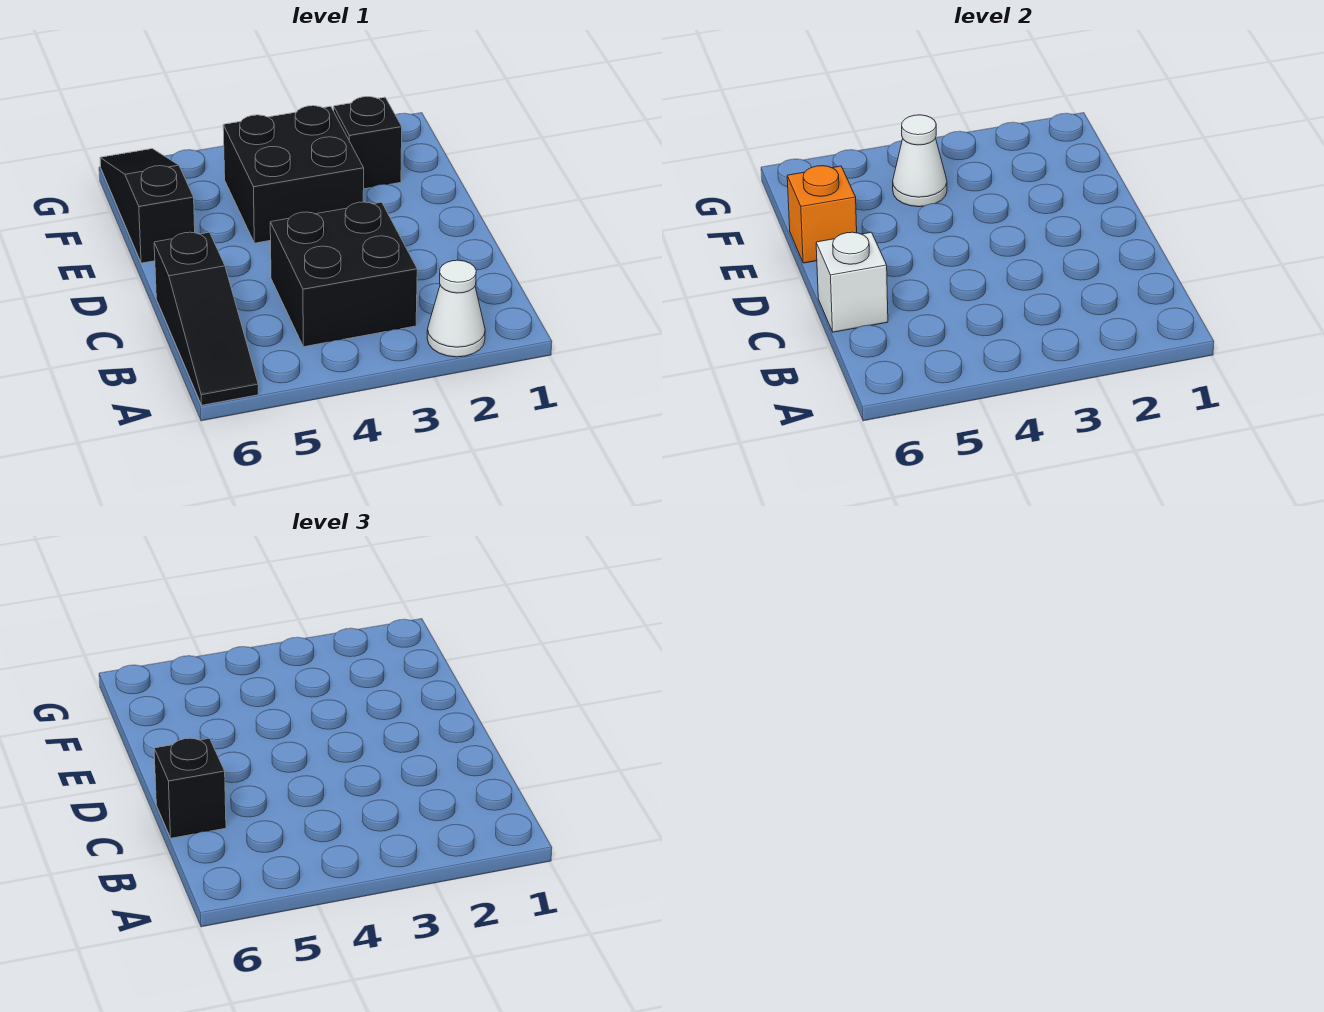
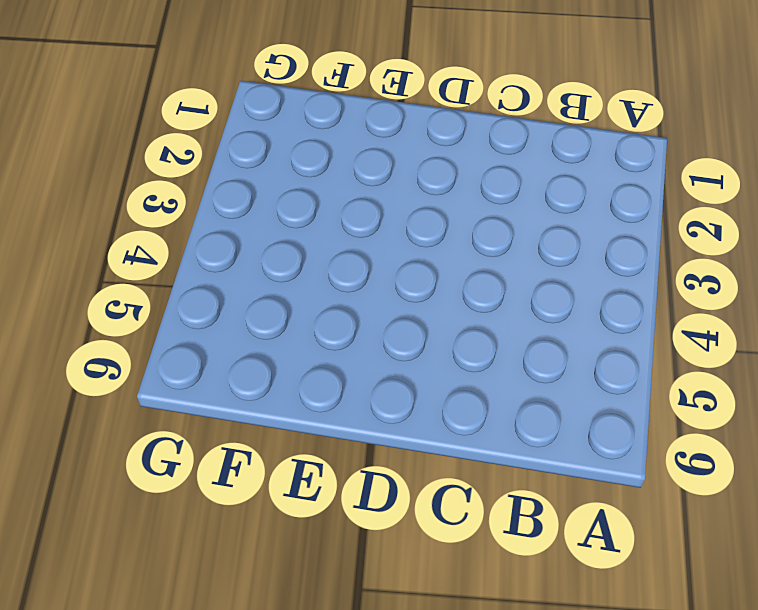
none -> white 1x1 cone [427,260,485,357]
none -> black 1x3 slope [154,232,258,405]

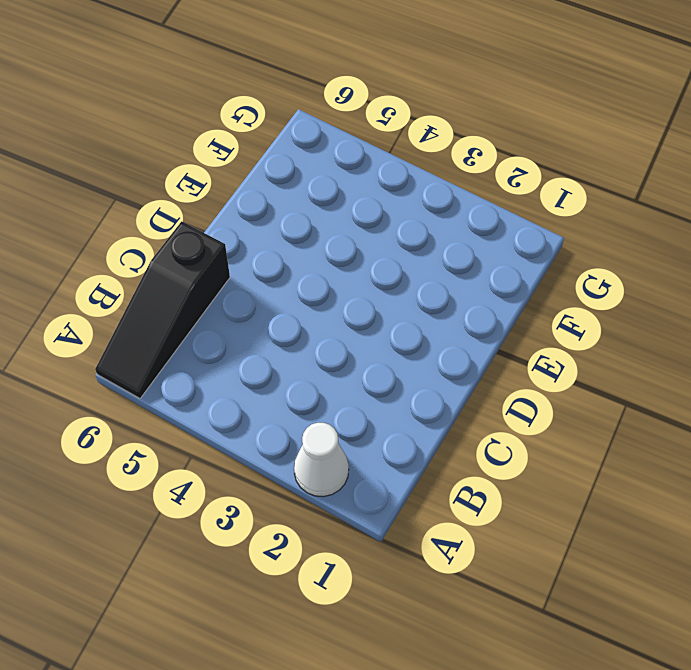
none -> black 2x2 brick [270,202,417,347]
none -> black 2x2 brick [223,106,364,243]

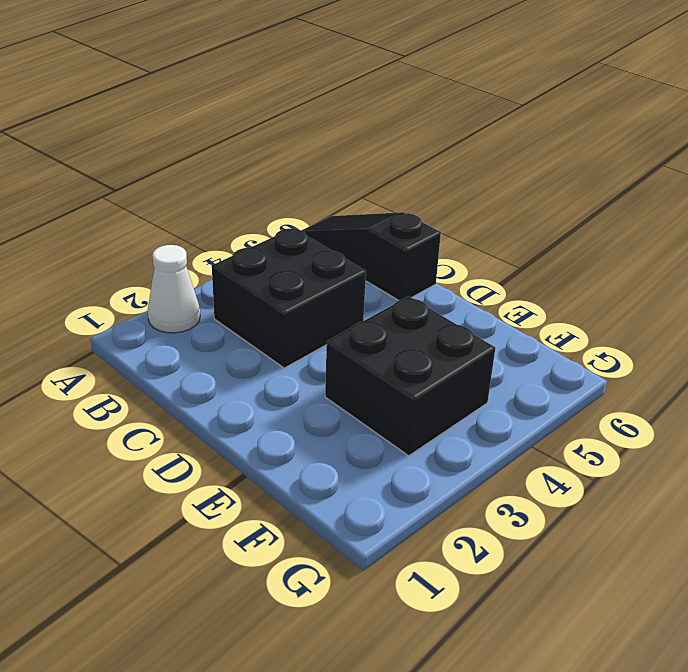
none -> black 1x3 slope [100,149,195,263]
none -> black 1x1 brick [334,97,402,189]

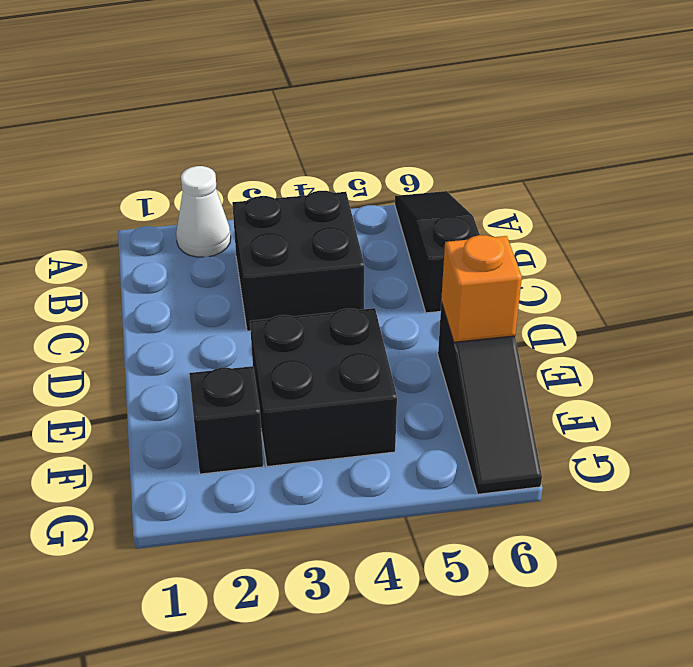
none -> white 1x1 brick [816,232,888,332]
none -> white 1x1 cone [893,115,947,207]

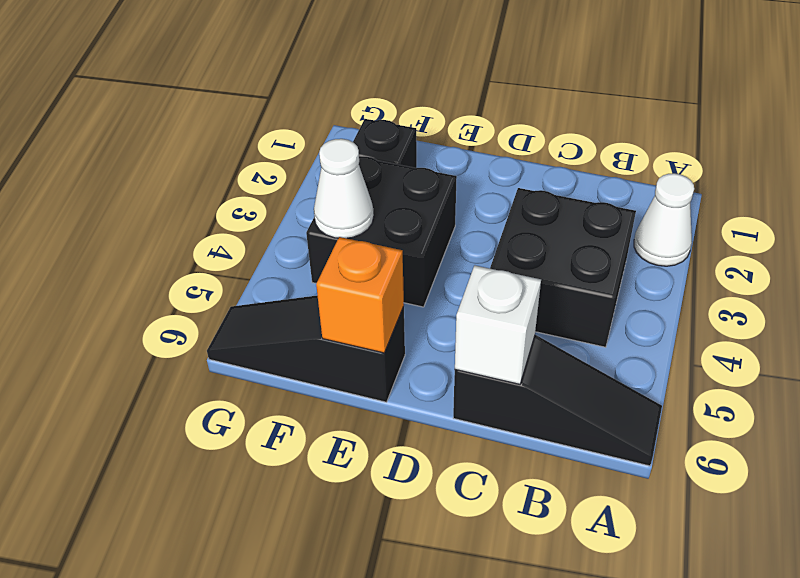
none -> black 1x1 brick [154,738,226,838]

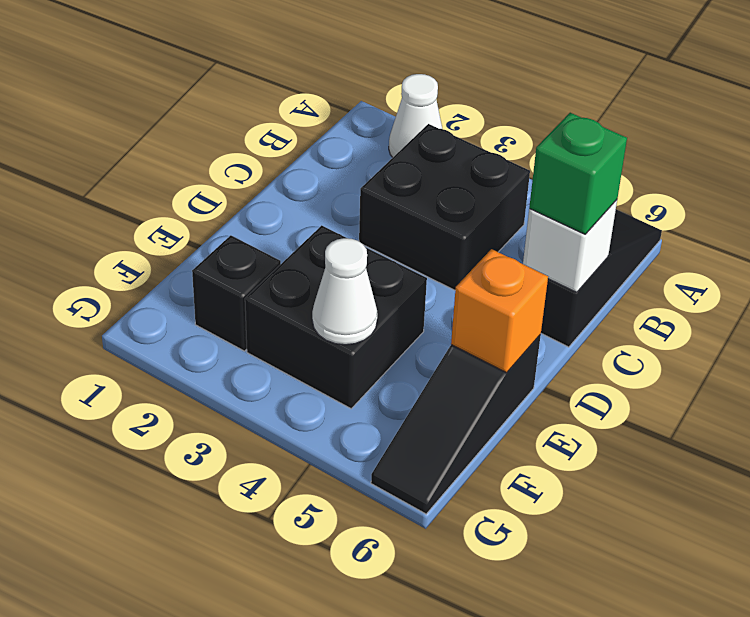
green 1x1 brick [529,113,627,234] -> black 1x1 brick [154,738,226,838]

